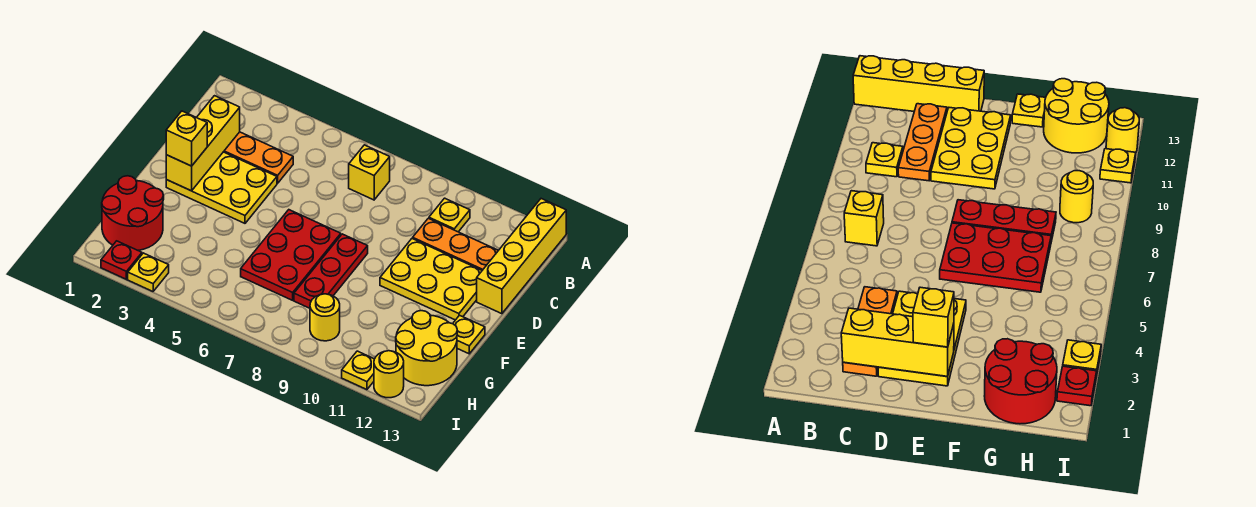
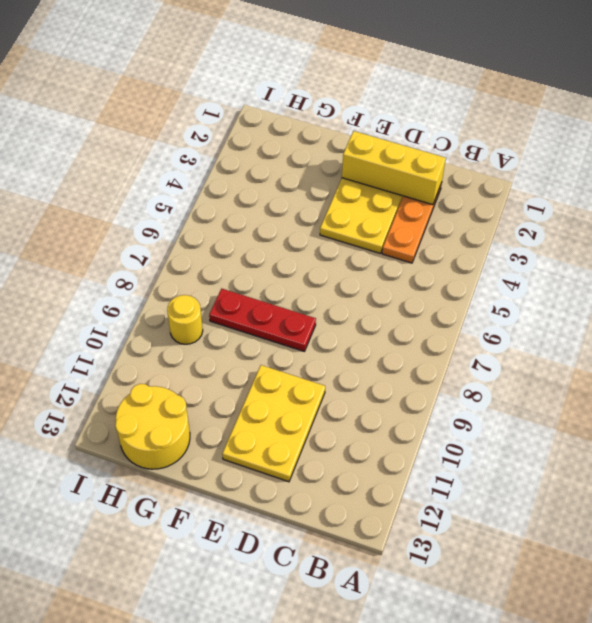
none -> yellow 1x4 brick [477,199,566,314]
none -> yellow 1x1 brick [349,145,390,200]
none -> yellow 1x1 plate [429,198,470,232]

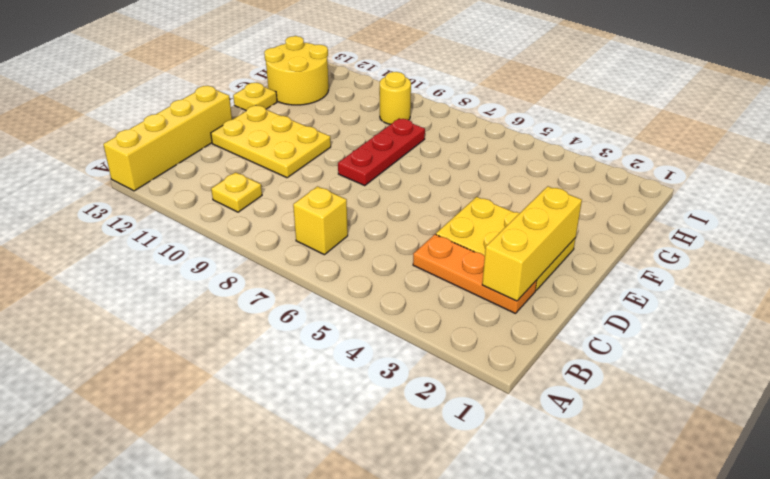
none -> orange 1x3 plate [413,218,498,270]
none -> red 2x3 plate [241,210,341,300]
none -> red 2x2 round brick [102,176,164,250]

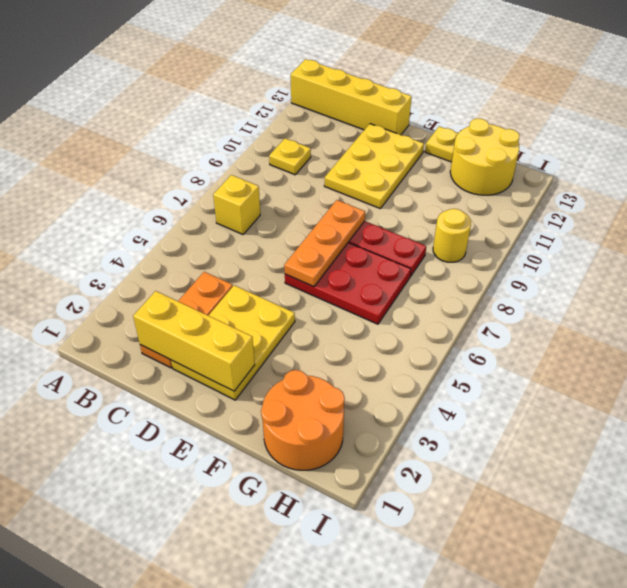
orange 1x3 plate [284,200,365,287] -> orange 1x3 plate moved to [413,218,498,270]
orange 2x2 round brick [261,370,345,470] -> red 2x2 round brick [102,176,164,250]
none -> red 1x1 plate [101,241,142,279]
none -> yellow 1x1 plate [128,253,169,291]
none -> yellow 1x1 plate [342,351,374,390]

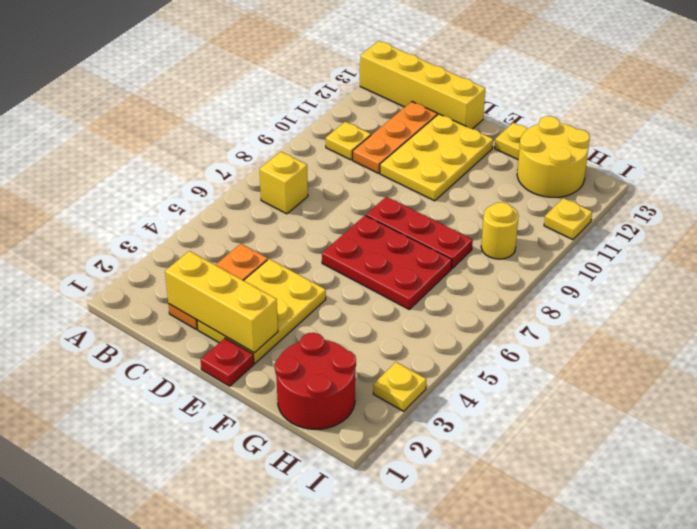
red 1x1 plate [201,338,254,386] -> red 1x1 plate moved to [101,241,142,279]
none -> yellow 1x1 round brick [374,351,404,398]
none -> yellow 1x1 brick [166,111,207,166]

